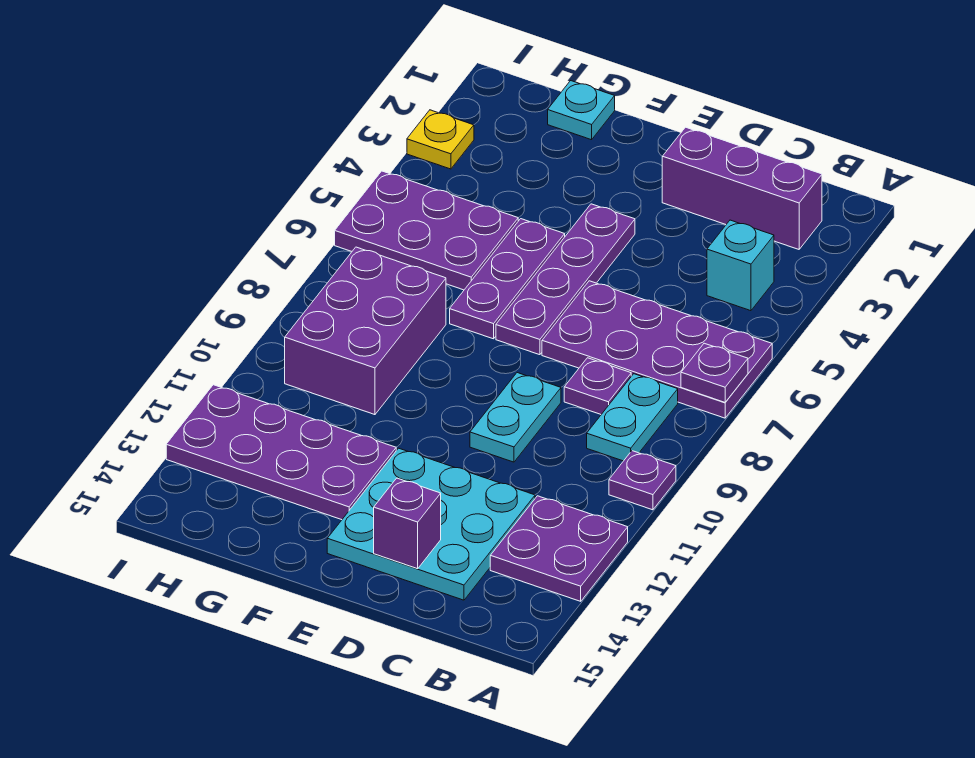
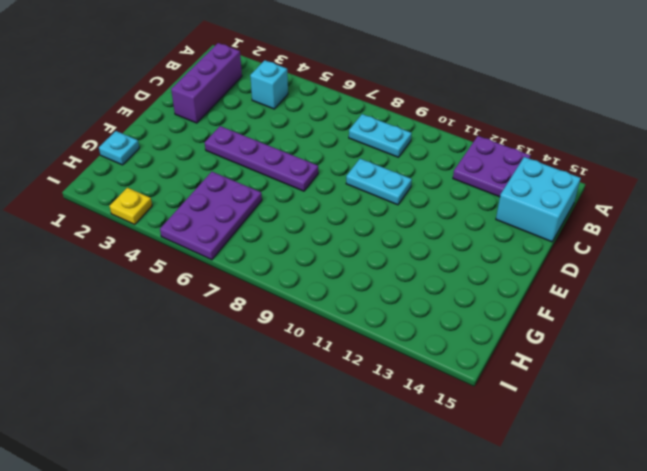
cyan 2x2 brick [496,157,581,242] -> cyan 3x3 plate [327,448,535,600]
none -> purple 2x4 plate [542,281,772,418]
none -> purple 1x1 plate [609,451,676,510]
none -> purple 1x1 plate [564,358,631,414]

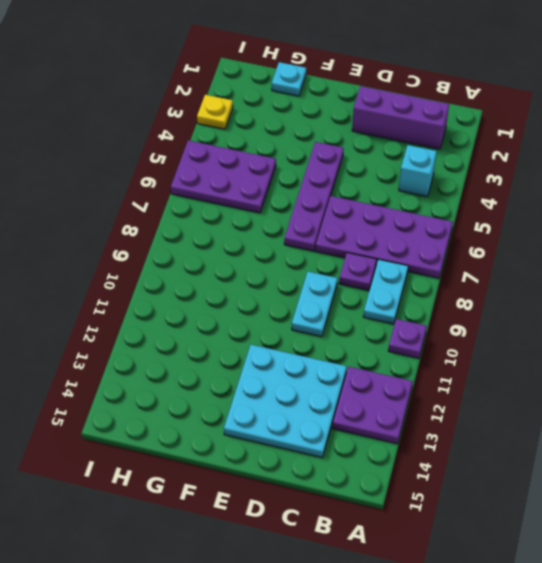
none -> purple 1x3 plate [450,219,565,339]
none -> purple 2x4 plate [166,385,396,520]
none -> purple 2x3 brick [285,247,446,415]

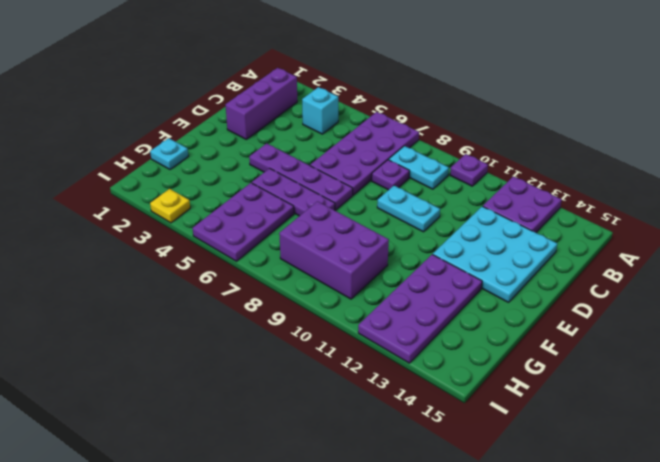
none -> purple 1x1 plate [681,343,748,402]
none -> purple 1x1 brick [374,478,441,569]

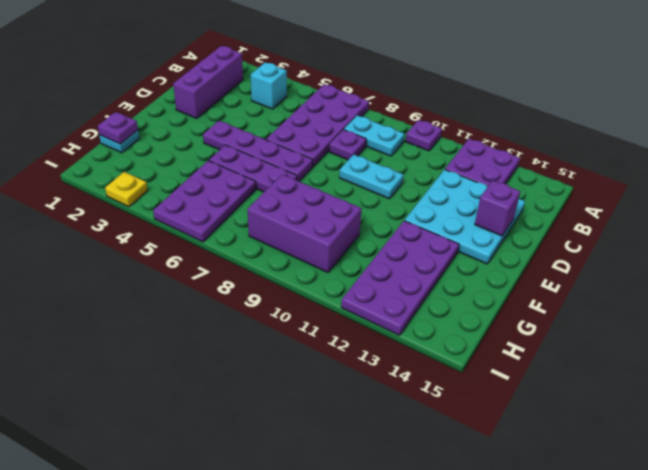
purple 1x1 plate [98,112,138,144] -> purple 1x1 plate moved to [681,343,748,402]

